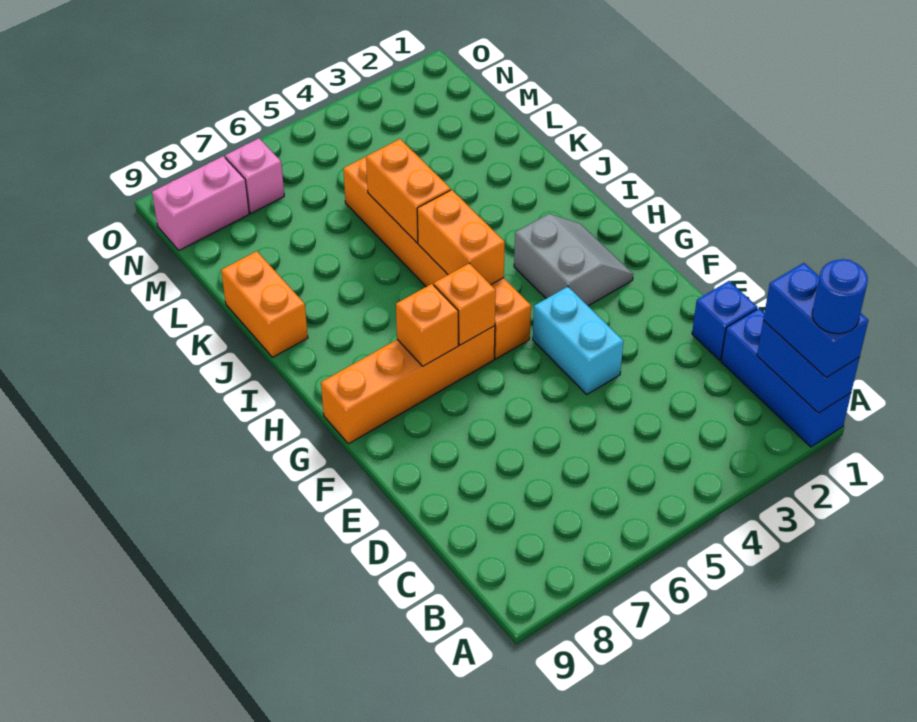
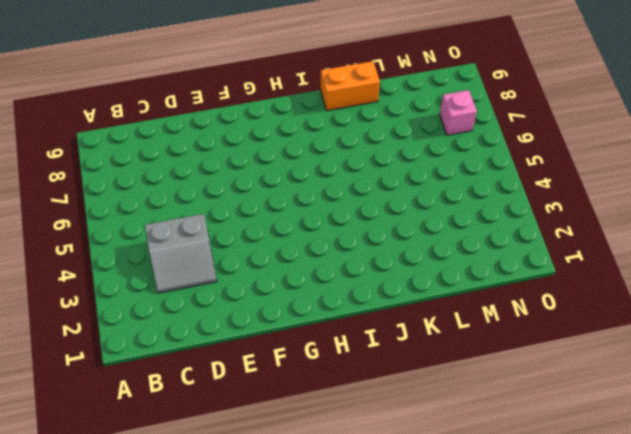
grey 2x2 slope [145,214,217,293] -> grey 2x2 slope moved to [514,214,633,306]
none -> blue 1x3 brick [721,308,851,447]
none -> blue 1x1 brick [692,281,757,360]
none -> cyan 1x2 brick [533,287,623,394]

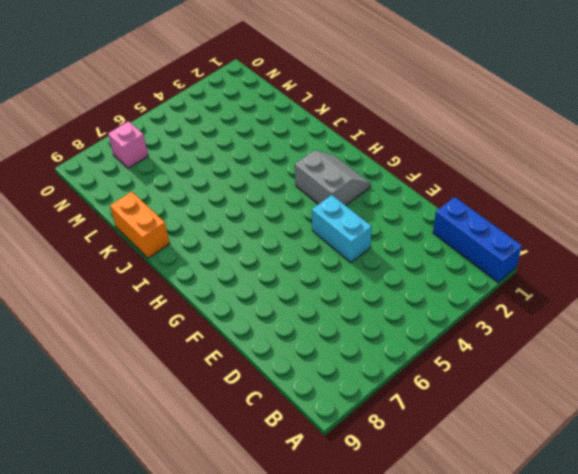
none -> blue 1x1 brick [692,281,757,360]
none -> orange 1x6 brick [343,157,531,359]
none -> orange 1x4 brick [321,326,495,444]

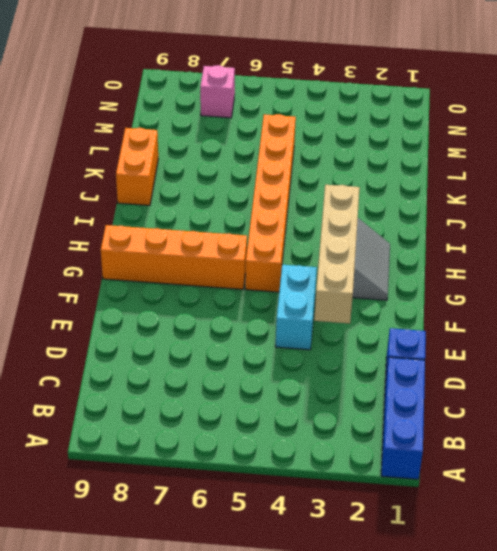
tan 1x4 brick [314,185,360,324] -> none
none -> pink 1x2 brick [152,156,249,250]
none -> blue 1x2 brick [757,321,860,413]
none -> orange 1x1 brick [434,263,496,345]

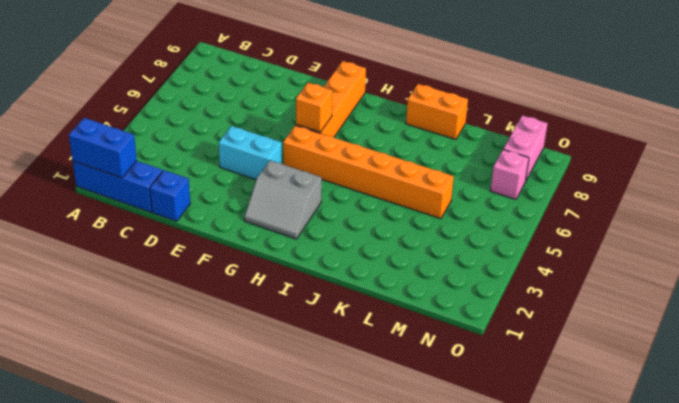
none -> orange 1x1 brick [396,284,458,366]
none -> orange 1x2 brick [417,190,505,285]
none -> orange 1x2 brick [366,139,451,243]

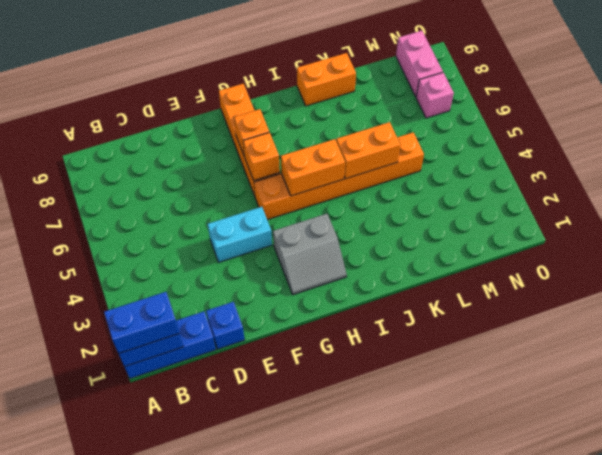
none -> blue 1x1 round brick [812,259,868,334]

